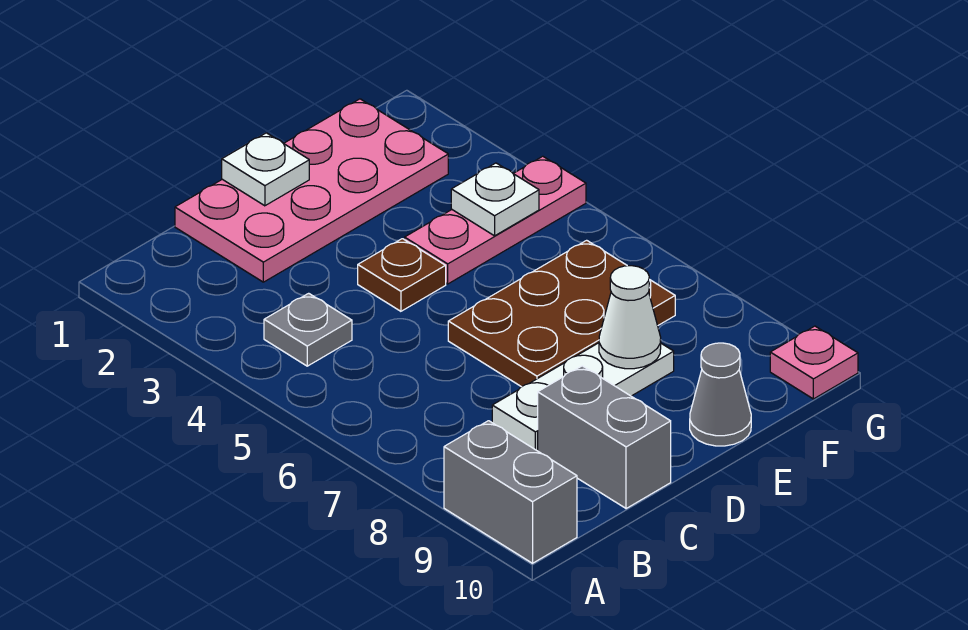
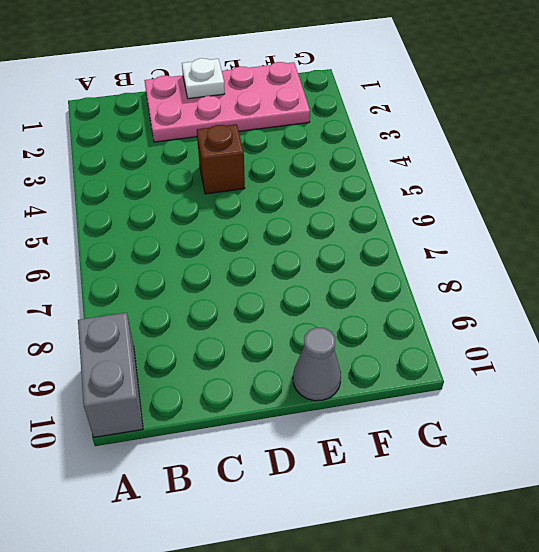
brown 1x1 brick [197,124,245,194] -> brown 1x1 plate [358,239,446,311]
none -> grey 1x1 plate [264,293,352,366]
none -> white 1x3 plate [492,343,674,451]
none -> grey 1x2 brick [538,366,671,509]

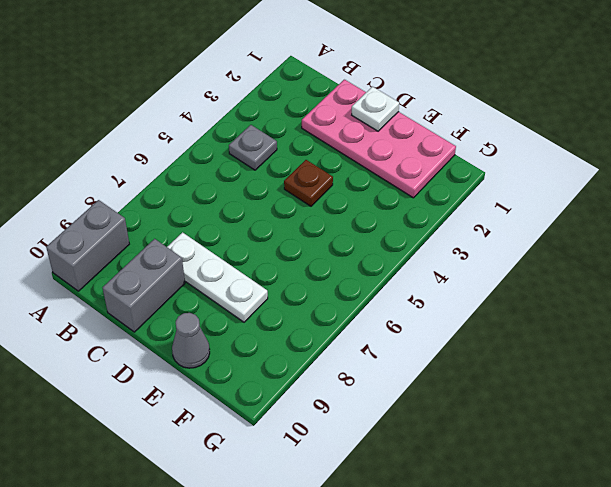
none -> brown 2x3 plate [448,240,675,387]
none -> pink 1x3 plate [405,156,586,284]
none -> pink 1x1 plate [770,326,858,399]

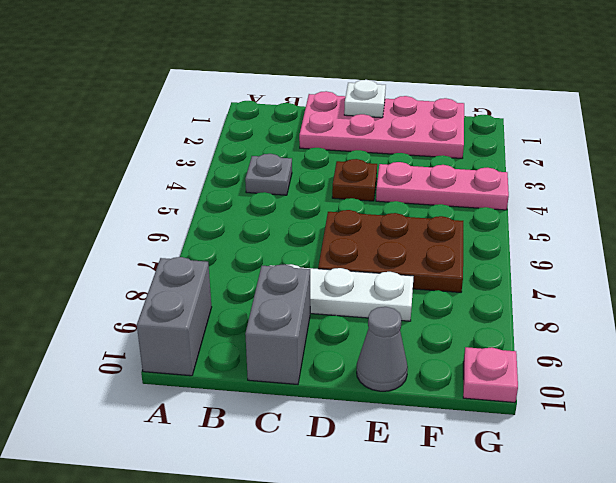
none -> white 1x1 cone [599,266,661,369]
none -> white 1x1 plate [451,163,539,236]

